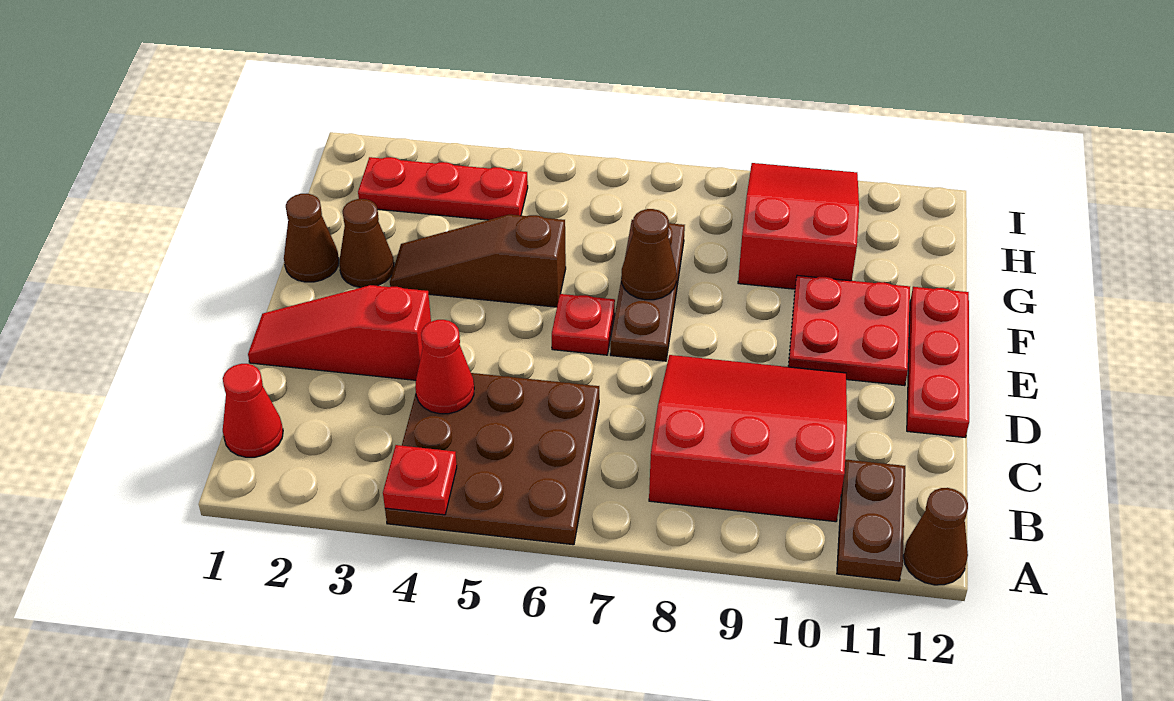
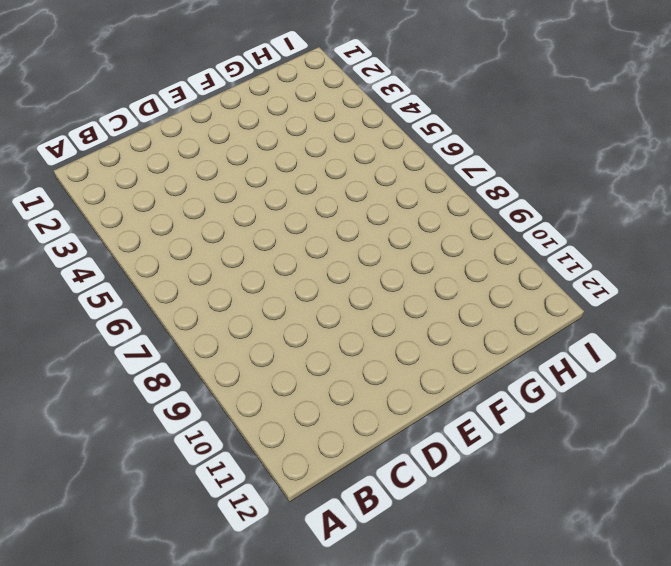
none -> brown 3x3 plate [385,373,599,545]
none -> brown 1x2 plate [837,459,905,581]
none -> brown 1x1 cone [903,488,968,585]

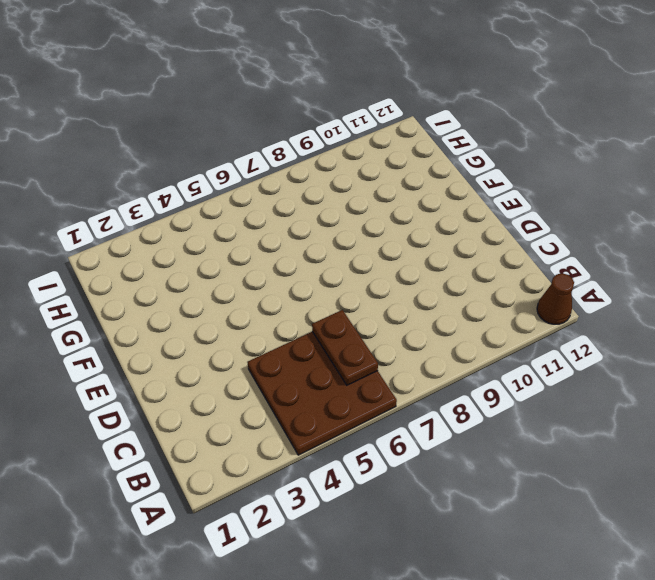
brown 1x2 plate [312,310,378,385] -> brown 1x2 plate moved to [837,459,905,581]
none -> red 1x1 cone [223,364,283,457]
none -> red 3x3 slope [649,355,847,522]
none -> red 1x3 slope [248,285,431,380]

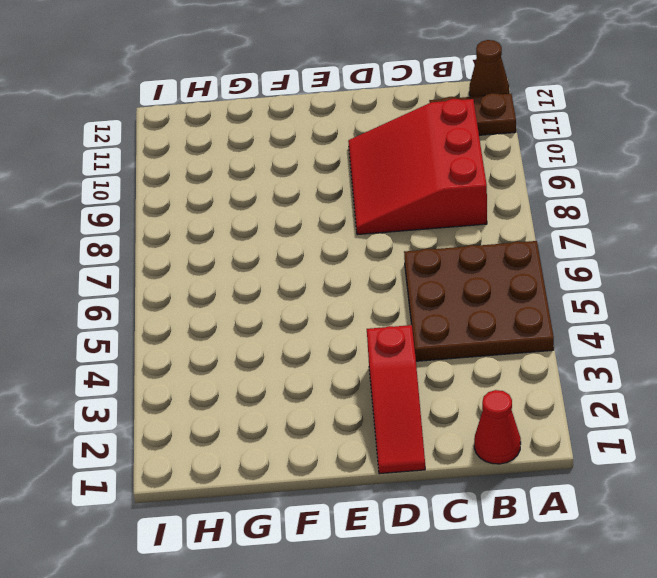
none -> red 1x3 plate [907,287,969,437]
none -> red 1x1 plate [552,294,615,355]
none -> brown 1x3 plate [610,220,685,361]

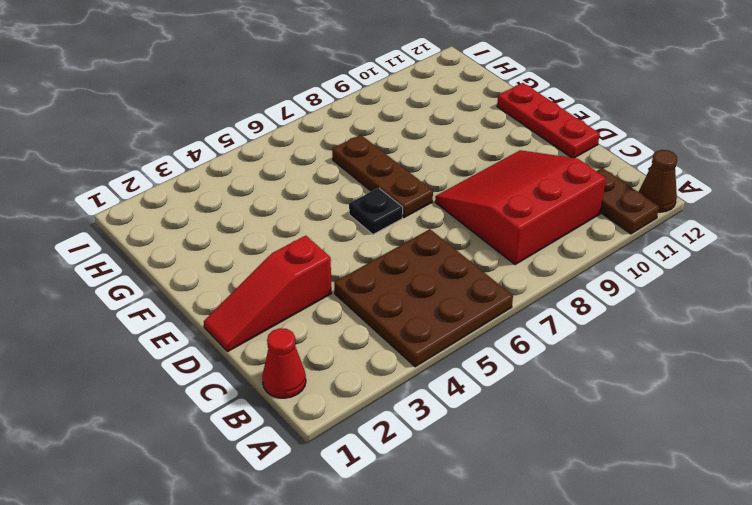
black 1x1 plate [349,188,403,234] -> red 1x1 plate [552,294,615,355]
none -> red 2x2 plate [788,276,910,386]
none -> brown 1x1 cone [284,194,339,282]
none -> brown 1x1 cone [339,199,394,288]

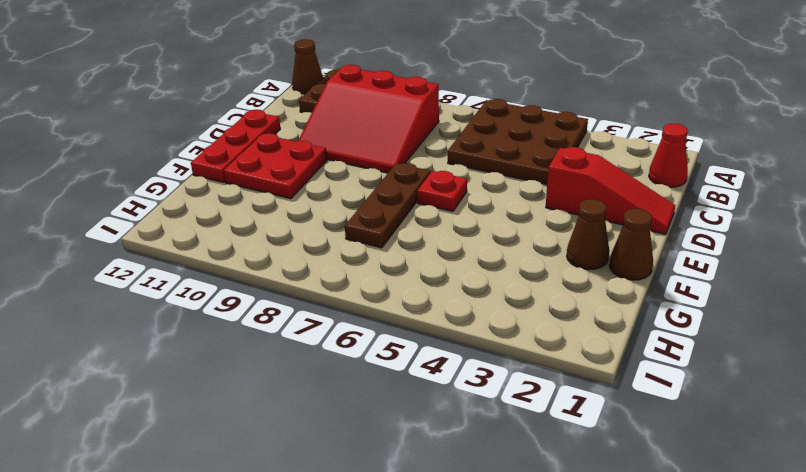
none -> brown 1x3 slope [390,215,566,307]
none -> red 2x3 slope [738,163,859,289]
none -> red 1x3 plate [358,157,528,220]

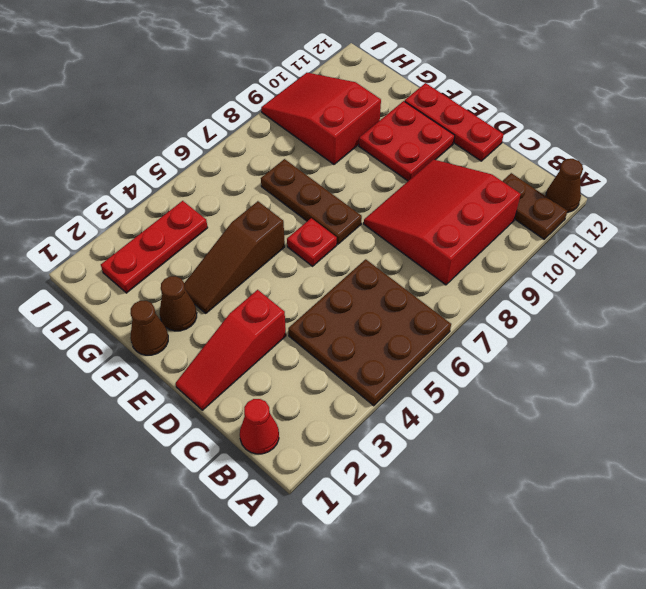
none -> red 1x1 plate [383,445,457,515]
none -> red 1x1 cone [415,320,474,414]
none -> brown 1x1 cone [621,209,677,300]

